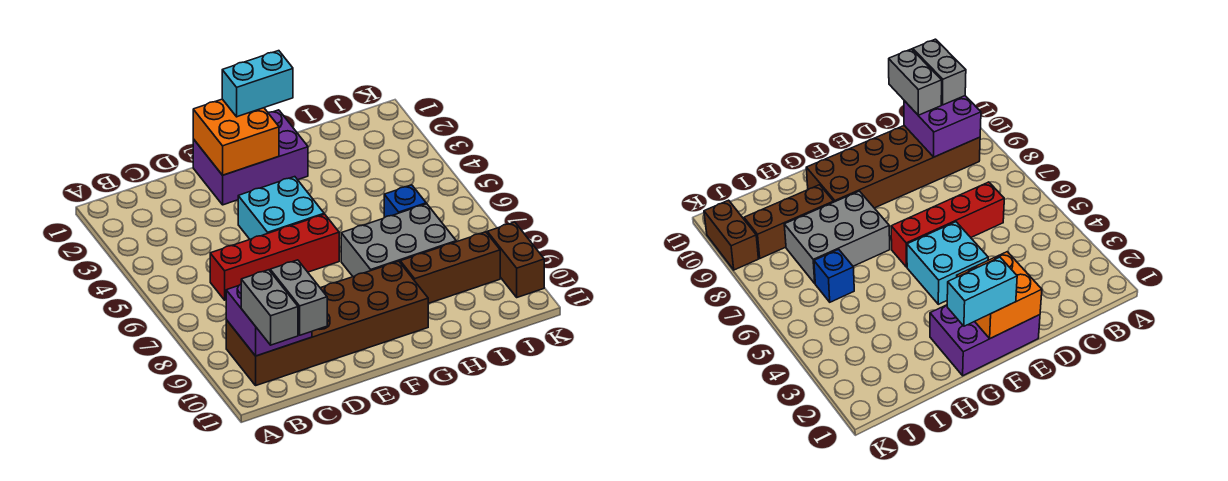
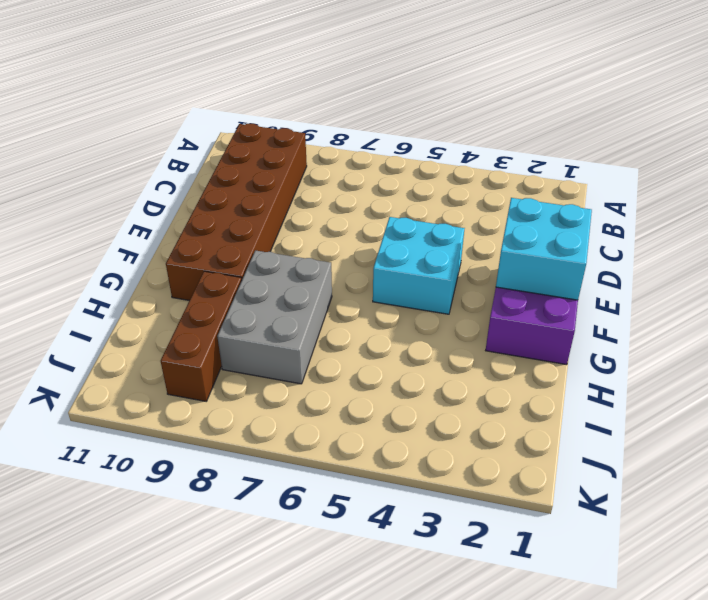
cyan 2x2 brick [496,198,592,300] -> orange 2x2 brick [193,99,279,175]
none -> red 1x4 brick [210,214,339,300]
none -> blue 1x1 brick [384,185,426,218]
none -> brown 1x2 brick [487,222,544,297]

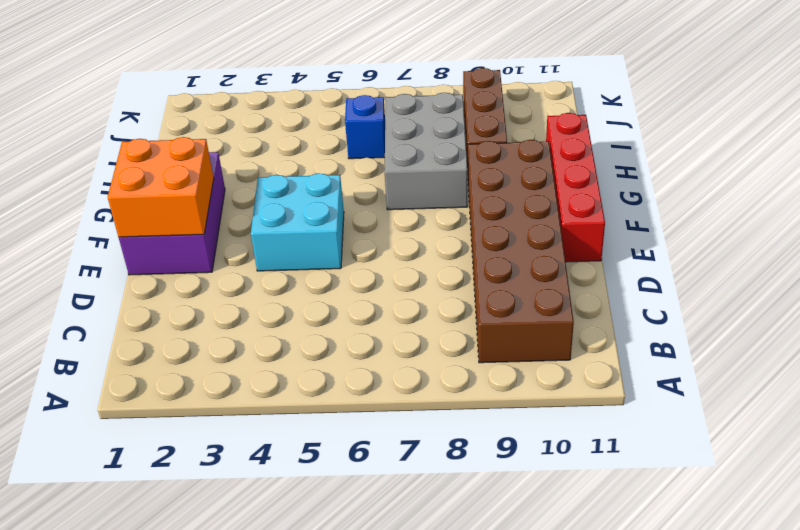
red 1x4 brick [546,113,605,262] -> red 1x4 brick moved to [210,214,339,300]
none -> brown 1x2 brick [487,222,544,297]
none -> purple 2x2 brick [226,284,312,356]
none -> grey 1x2 brick [241,270,298,345]

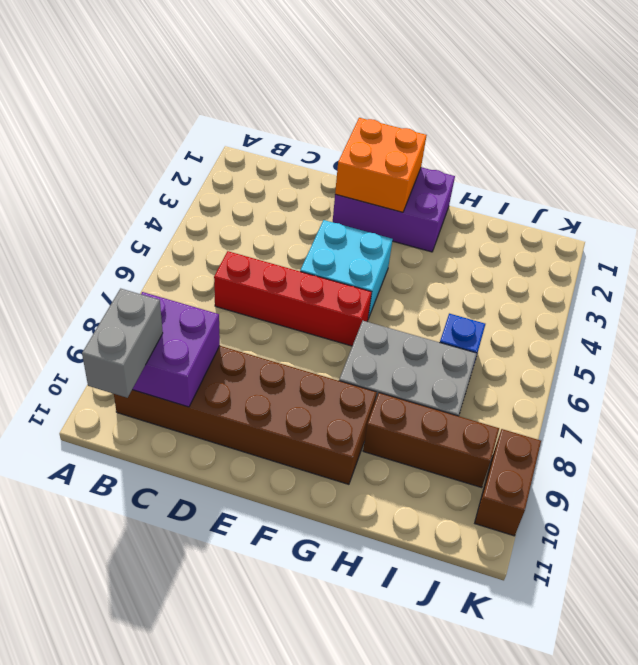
none -> grey 1x2 brick [270,260,327,335]
none -> cyan 1x2 brick [222,51,293,117]

